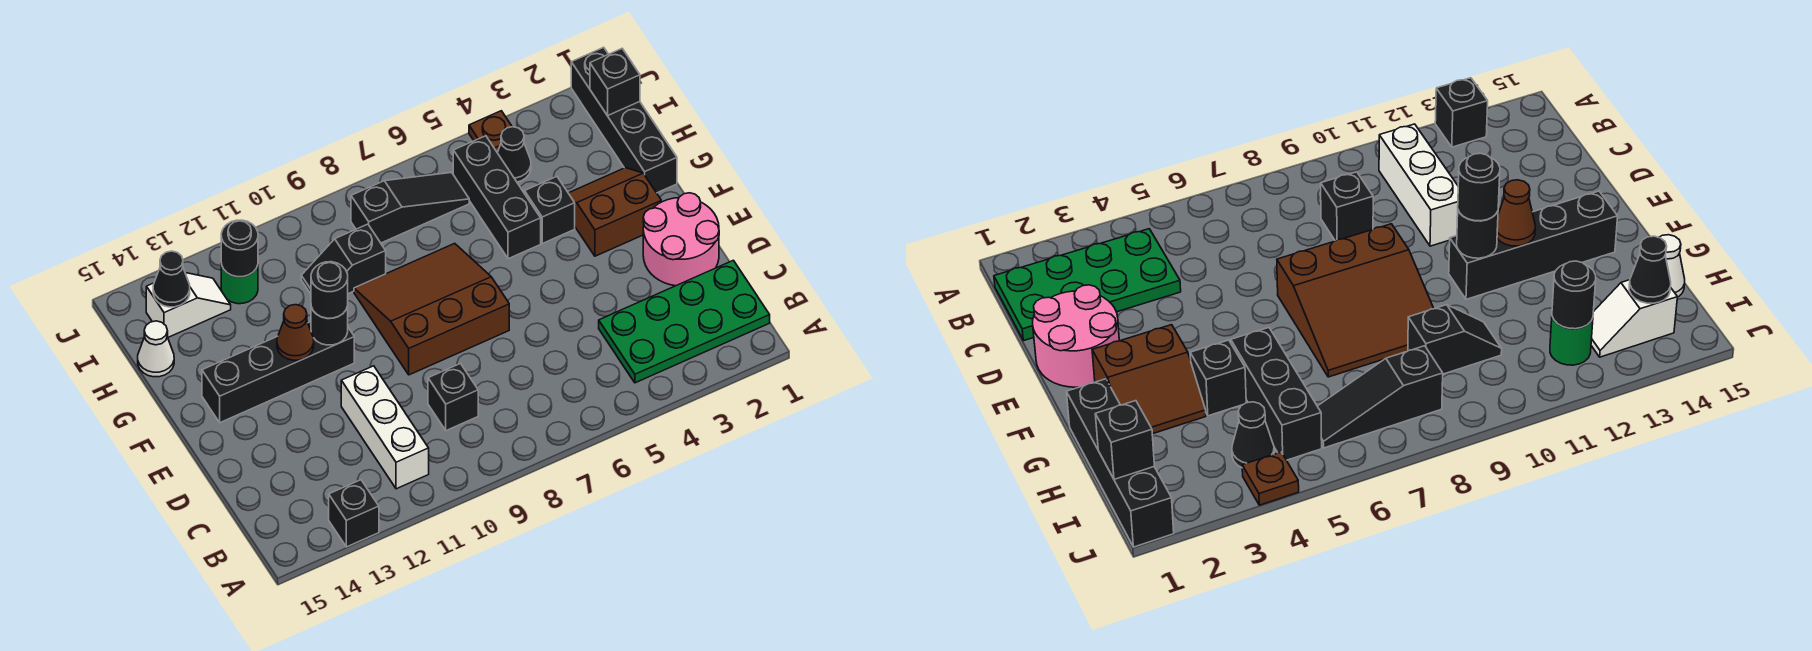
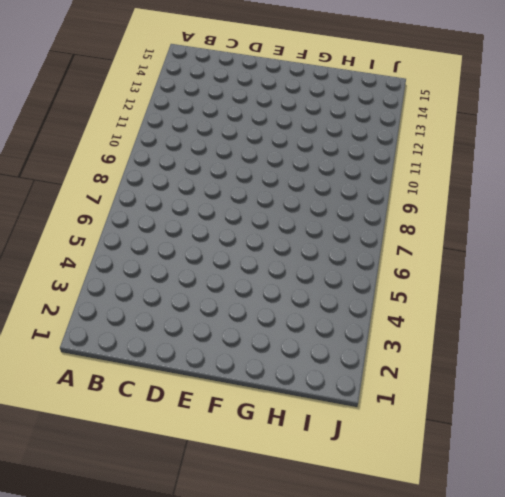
none -> black 1x1 brick [329,480,379,547]
none -> green 2x4 plate [599,260,770,383]
none -> white 1x3 brick [341,366,429,489]

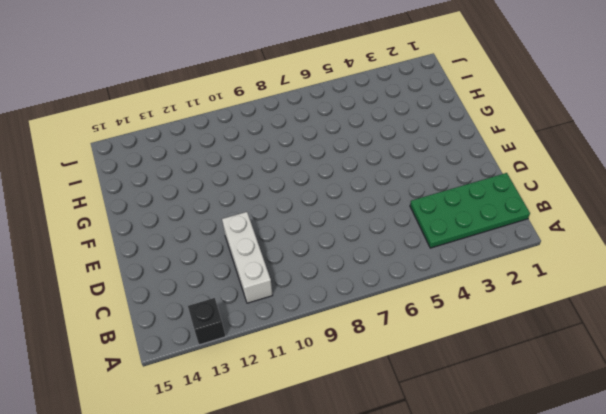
none -> black 1x1 brick [428,364,478,431]
none -> pink 2x2 round brick [643,193,719,286]
none -> brown 3x3 slope [354,243,509,375]

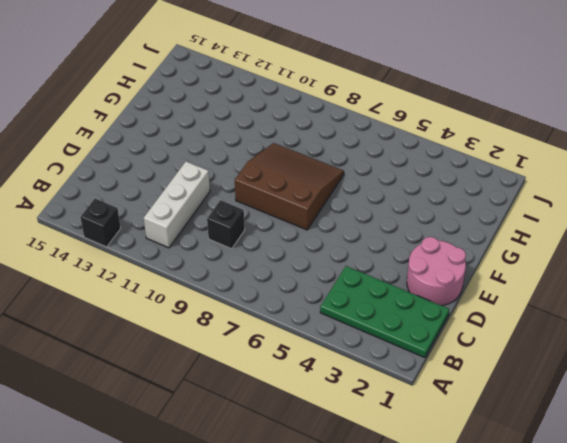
none -> brown 2x2 slope [569,168,661,256]
none -> black 1x4 brick [202,322,354,423]
none -> black 1x4 brick [571,47,677,193]

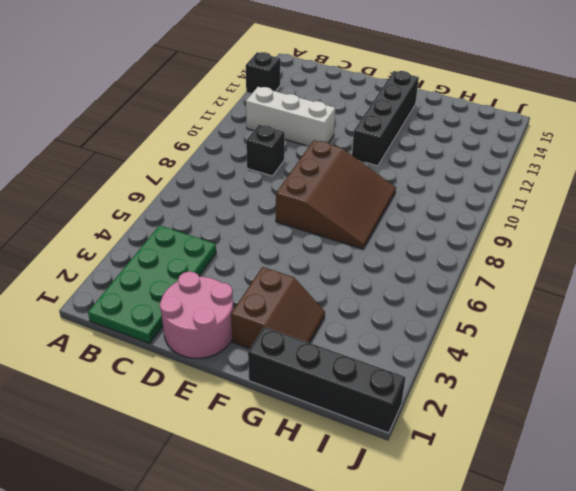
none -> black 1x1 brick [525,177,575,244]
none -> black 1x3 brick [453,136,541,259]
none -> black 1x2 slope [301,224,386,294]

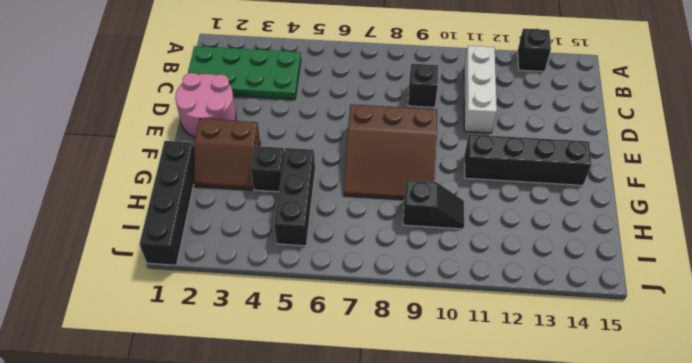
none -> white 1x1 cone [138,321,174,377]
none -> black 1x1 cone [497,127,531,182]
none -> black 1x3 slope [351,172,469,243]

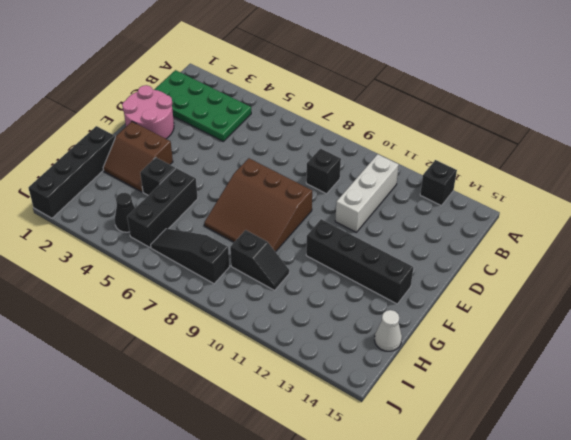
none -> green 1x1 round brick [221,263,258,304]
none -> white 1x2 slope [146,273,231,337]
none -> brown 1x1 plate [469,111,512,152]

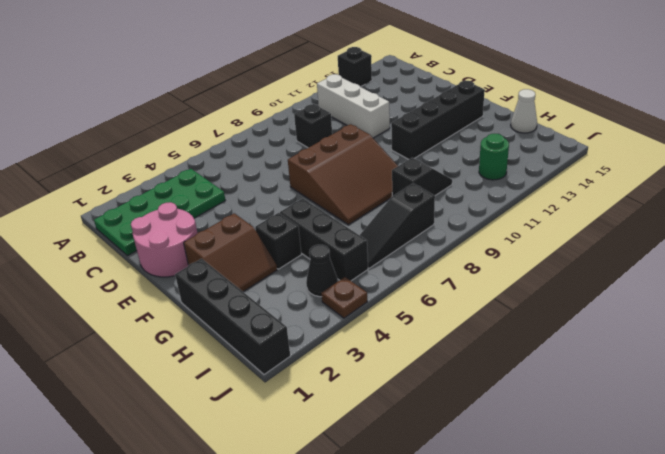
none -> white 1x2 slope [146,273,231,337]
none -> black 1x1 round brick [311,307,348,345]
none -> brown 1x1 cone [277,305,314,360]

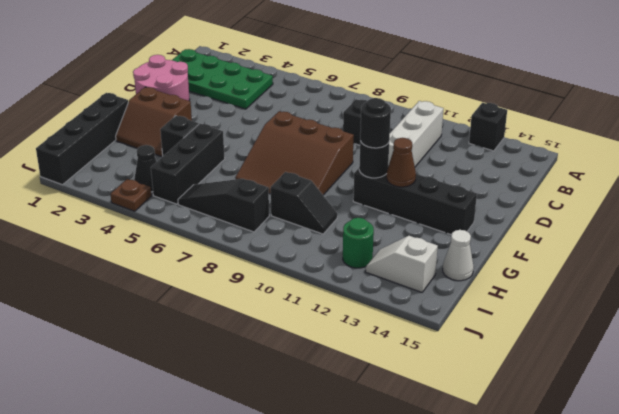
none -> black 1x1 brick [590,49,640,116]
none -> black 1x1 round brick [221,220,258,277]
none -> black 1x1 cone [153,251,190,307]

